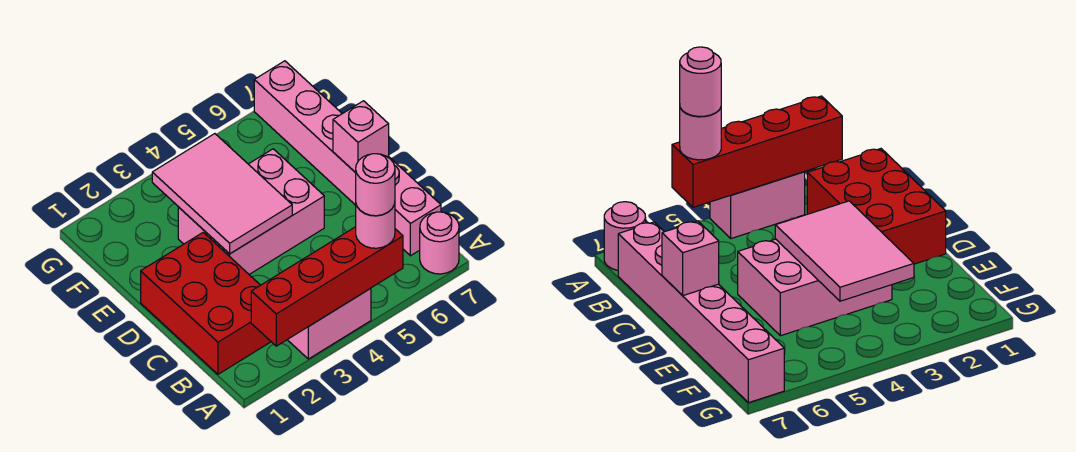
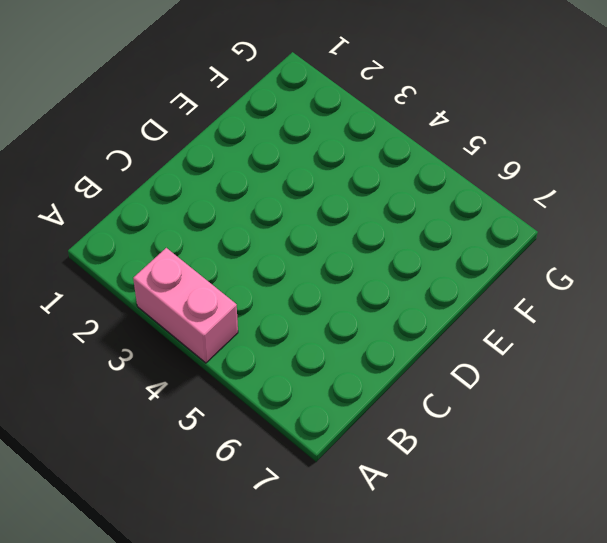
none -> pink 1x1 round brick [420,212,459,274]
none -> red 2x3 brick [141,233,271,374]

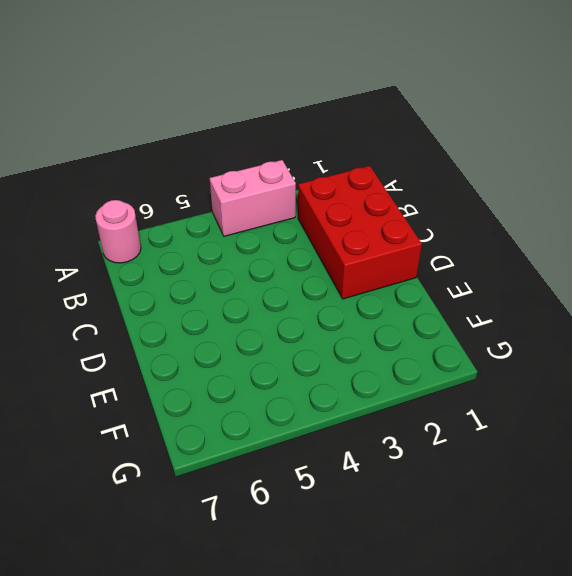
none -> pink 1x6 brick [254,61,441,256]
none -> pink 2x3 brick [178,149,324,274]

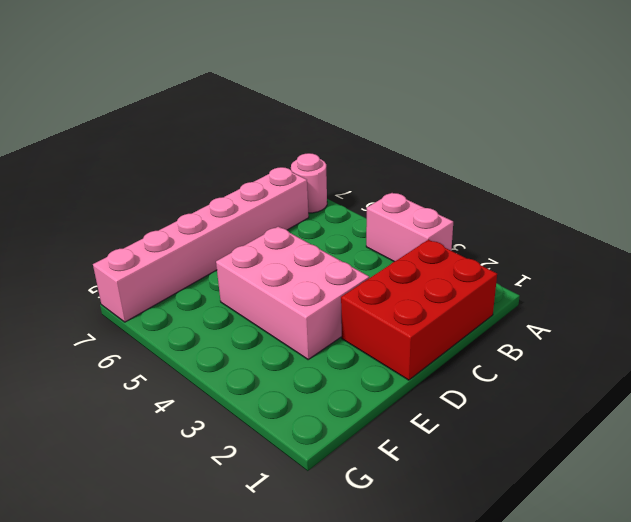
none -> red 1x4 brick [251,227,403,346]
none -> pink 2x3 tile [152,134,292,254]

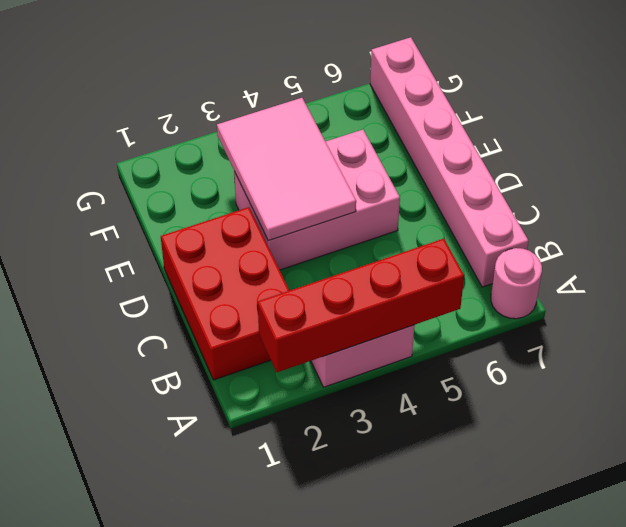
none -> pink 1x1 brick [333,101,389,173]
none -> pink 1x1 round brick [356,204,395,248]

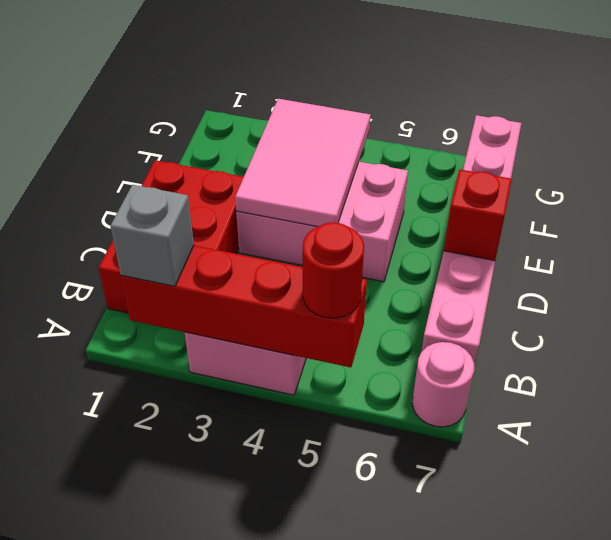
grey 1x1 brick [110,185,194,286] -> none
red 1x1 round brick [303,222,364,318] -> pink 1x1 round brick [356,204,395,248]
red 1x1 brick [444,170,512,261] -> pink 1x1 brick [333,101,389,173]
none -> pink 1x1 round brick [356,154,395,216]

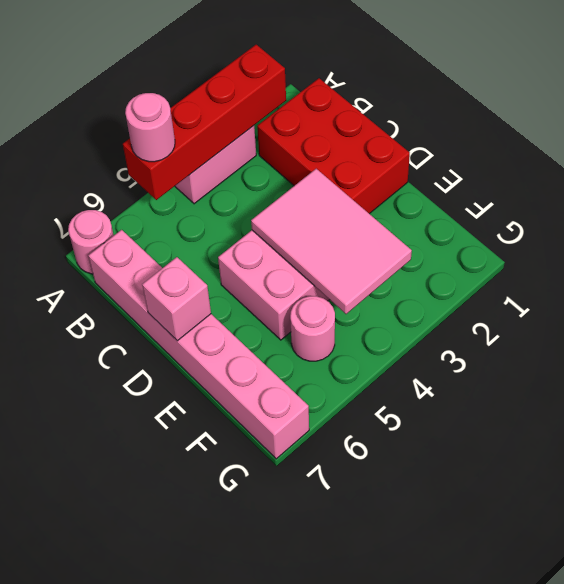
pink 1x1 round brick [290,296,335,361] -> pink 1x1 round brick moved to [356,154,395,216]

